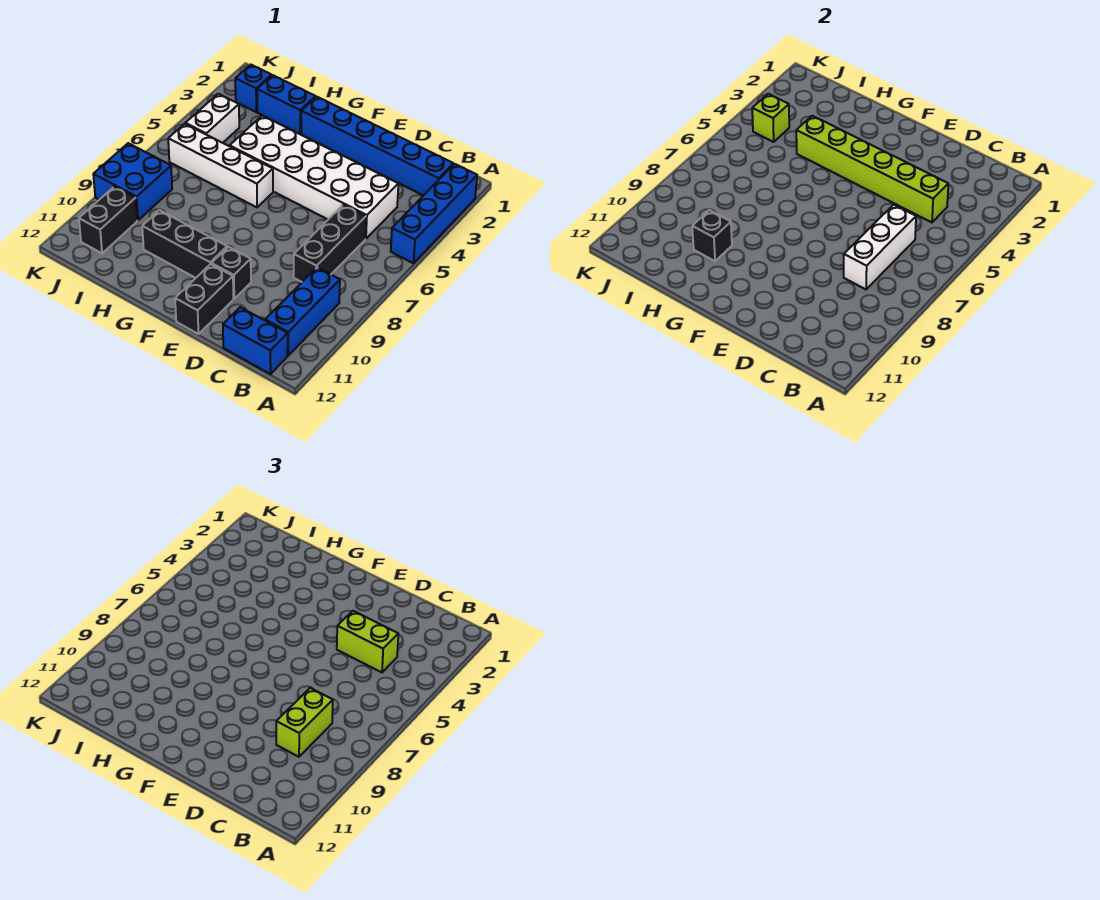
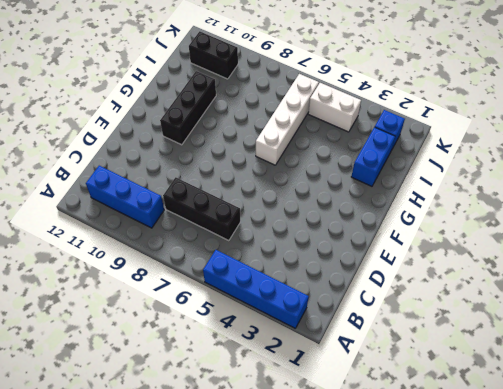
none -> blue 1x6 brick [301,97,453,196]
none -> blue 1x2 brick [223,307,288,374]
none -> white 2x6 brick [230,116,398,239]

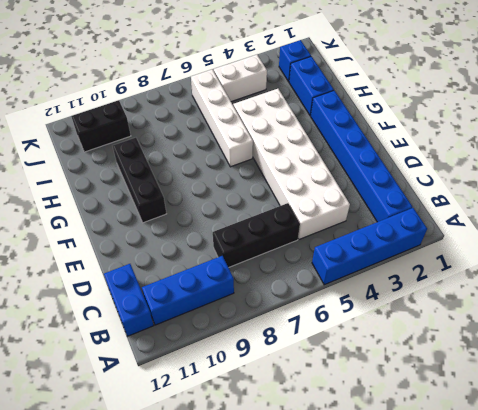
none -> black 1x1 brick [211,247,251,299]
none -> black 1x2 brick [175,264,233,334]
none -> blue 2x2 brick [93,143,172,220]

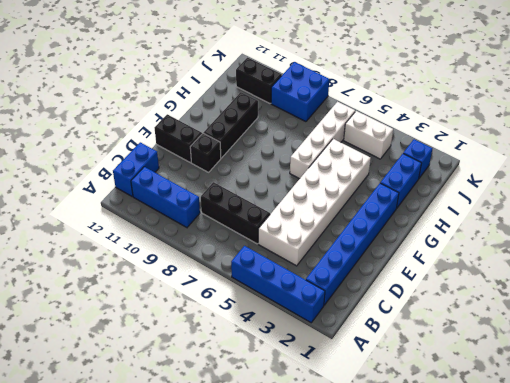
none -> lime 1x6 brick [796,116,948,222]
none -> white 1x3 brick [844,205,916,289]
none -> black 1x1 brick [692,210,732,261]

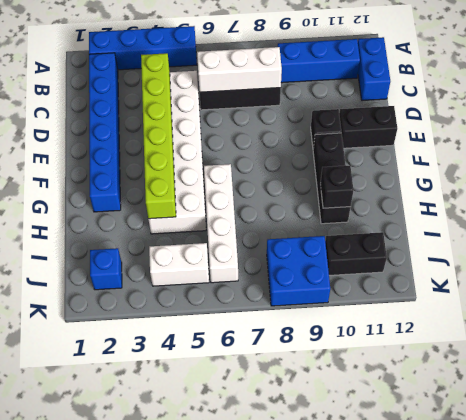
none -> blue 1x2 brick [257,75,316,134]
none -> lime 1x1 brick [752,94,789,142]
none -> lime 1x2 brick [337,611,398,672]

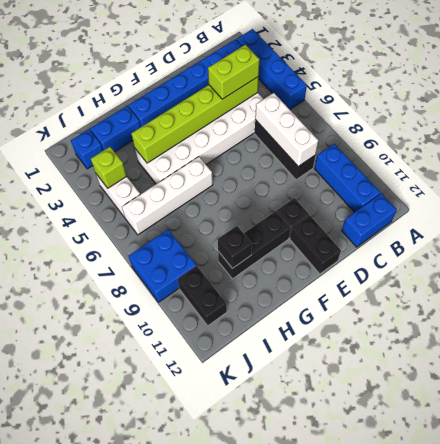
none -> lime 1x2 brick [276,688,333,757]

